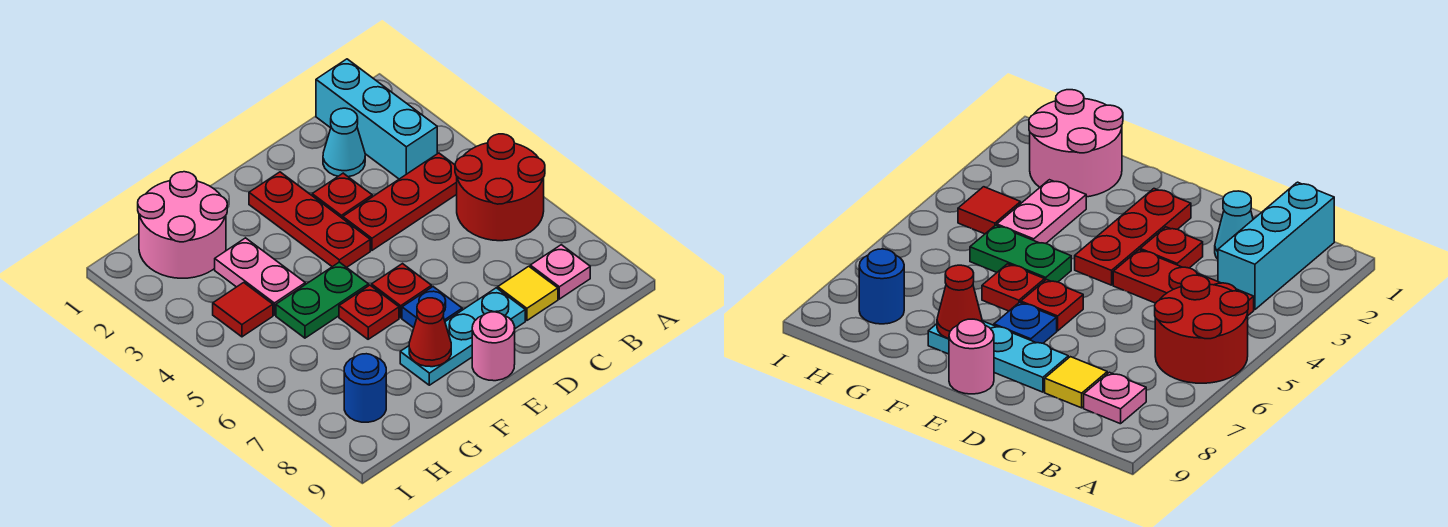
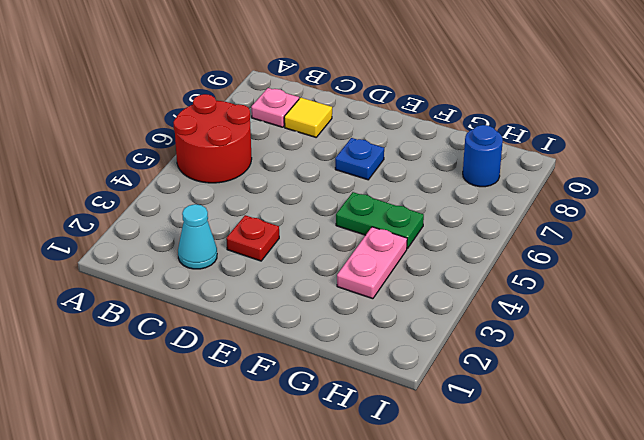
none -> cyan 1x3 brick [316,59,437,179]
none -> red 1x3 plate [343,153,457,250]
none -> cyan 1x3 plate [400,288,525,385]

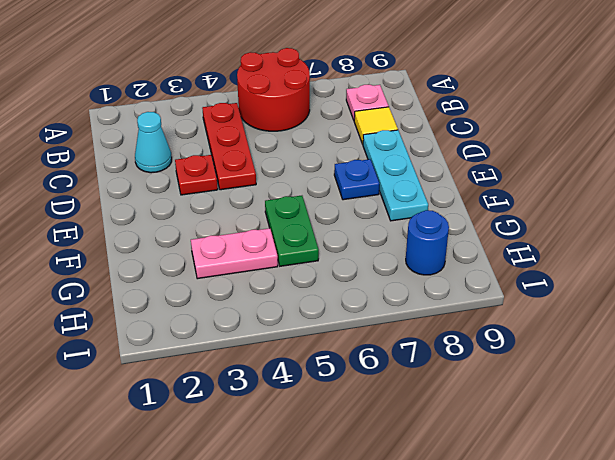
none -> cyan 1x3 brick [316,59,437,179]
none -> red 1x3 plate [249,172,370,267]
none -> red 1x1 plate [372,264,432,318]

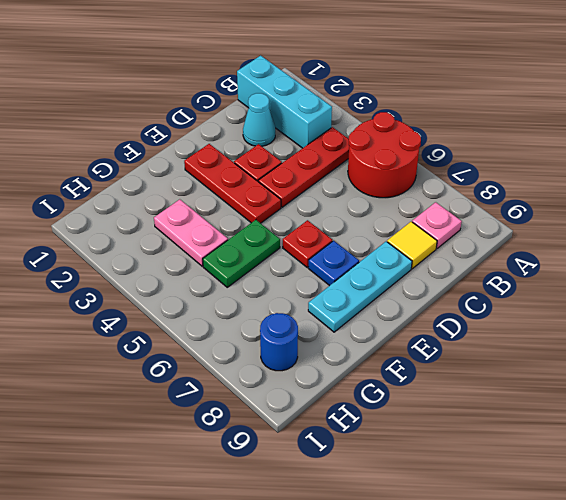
none -> pink 1x1 round brick [472,312,515,381]
none -> red 1x1 plate [339,285,399,339]
none -> pink 2x2 round brick [138,172,227,278]

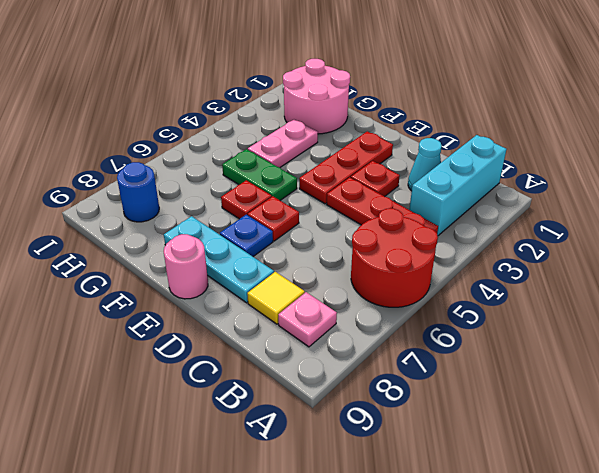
none -> red 1x1 tile [213,283,273,337]
none -> red 1x1 cone [409,298,451,367]

